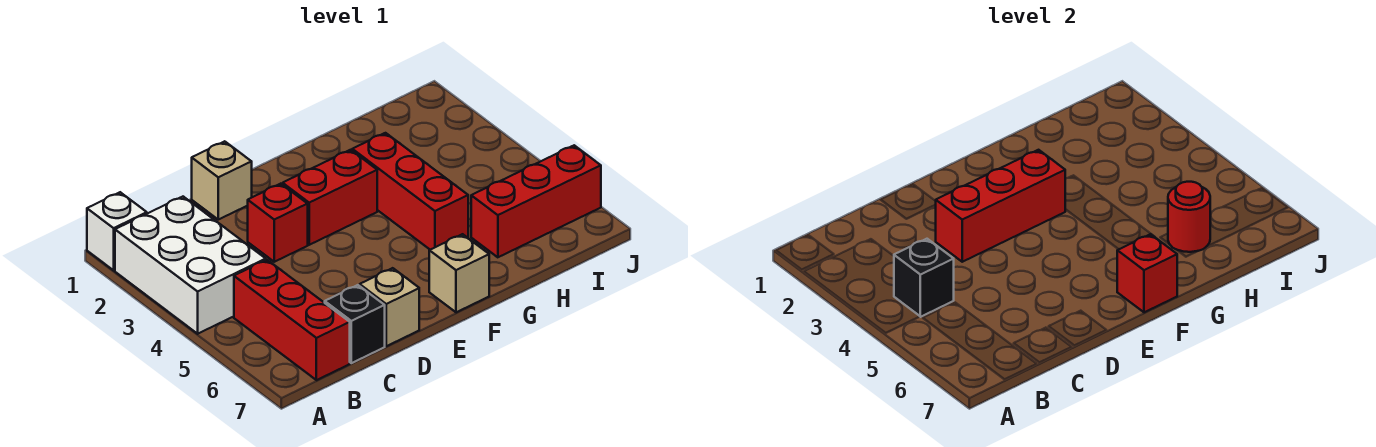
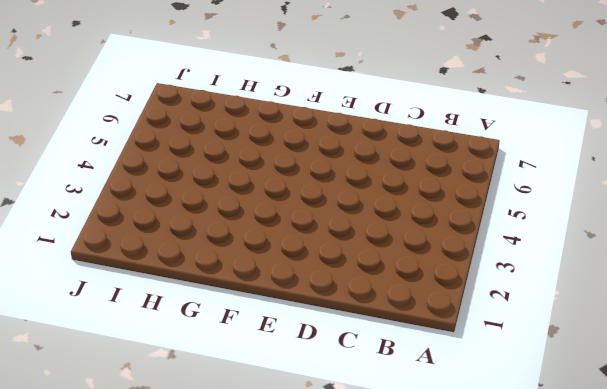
none -> white 1x1 brick [87,192,147,270]
none -> white 2x3 brick [115,197,266,334]
none -> red 1x3 brick [234,260,350,380]

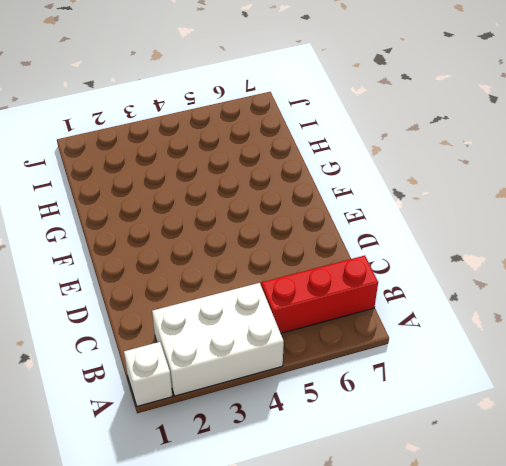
none -> black 1x1 brick [325,285,385,363]
none -> tan 1x1 brick [192,141,252,220]
none -> red 1x1 brick [248,184,308,262]

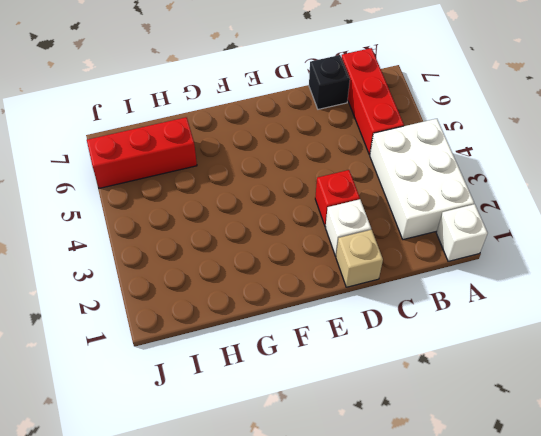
white 1x1 brick [326,199,371,256] -> none
none -> tan 1x1 brick [360,268,419,346]
none -> red 1x2 brick [283,150,377,245]
none -> tan 1x1 brick [429,234,489,312]

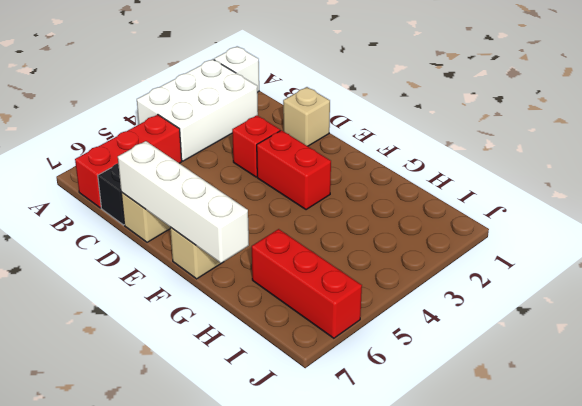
white 1x4 brick [118,141,249,263] -> red 1x1 brick [1117,234,1177,312]
none -> red 1x3 brick [352,133,468,250]
none -> black 1x1 brick [894,239,954,317]
none -> red 1x3 brick [936,150,1065,262]

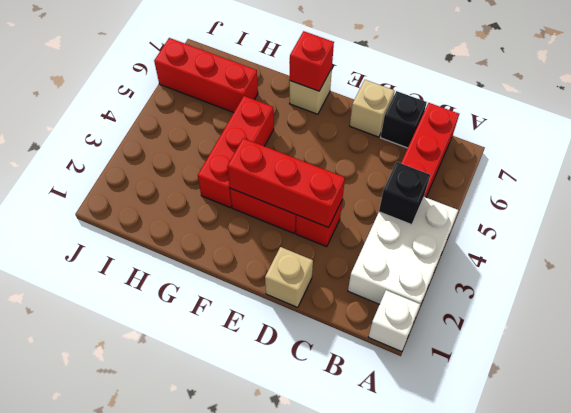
none -> red 1x1 round brick [1168,182,1210,252]

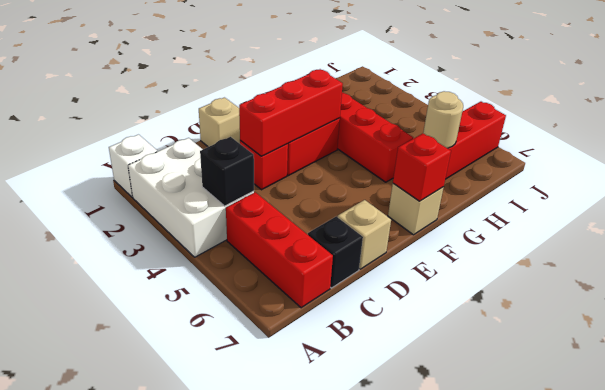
tan 1x1 round brick [423,91,463,148] -> red 1x1 round brick [1168,182,1210,252]

